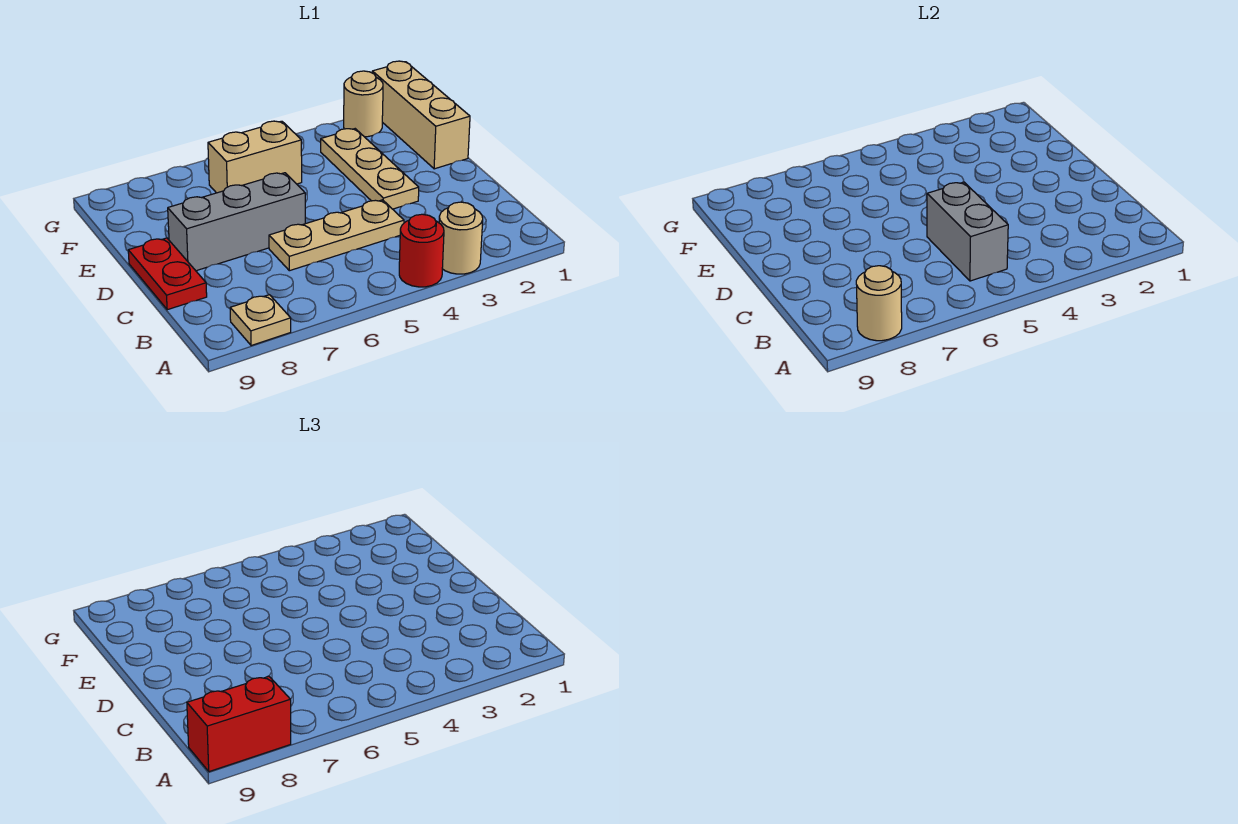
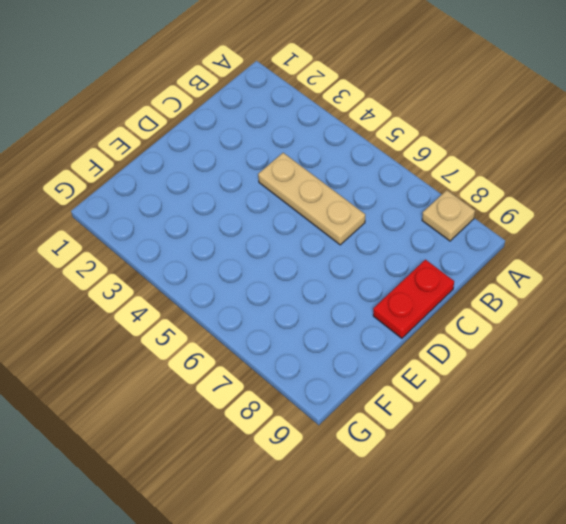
none -> tan 1x1 round brick [439,202,483,274]
none -> red 1x1 round brick [399,214,444,287]
none -> tan 1x3 plate [321,129,419,209]

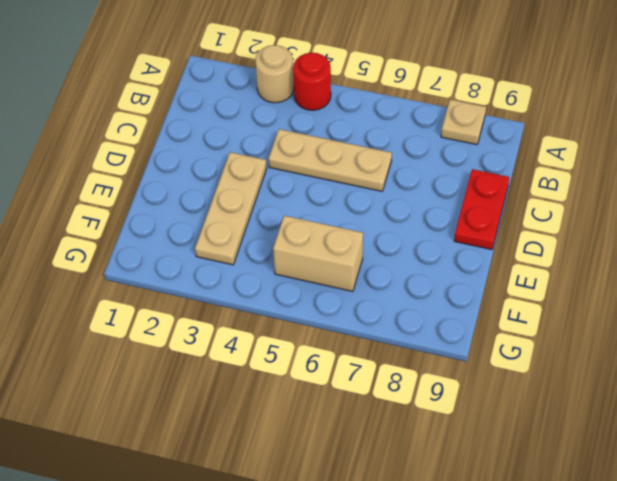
none -> grey 1x3 brick [168,173,305,271]
none -> tan 1x3 brick [372,61,470,169]
none -> tan 1x1 round brick [344,71,383,137]

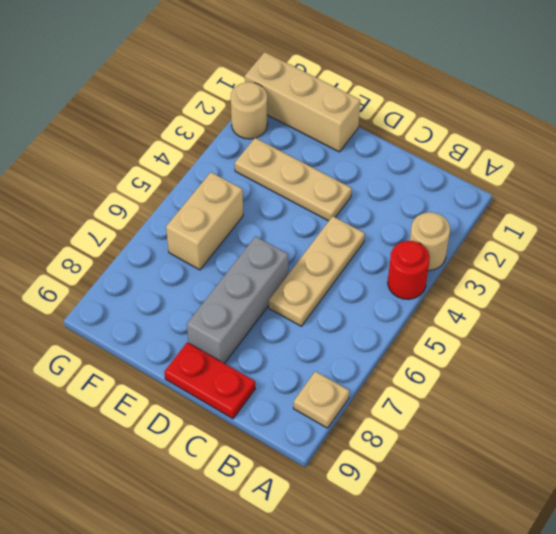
none -> tan 1x1 round brick [856,266,902,341]
none -> grey 1x2 brick [927,182,1008,281]
none -> red 1x2 brick [187,676,291,772]

